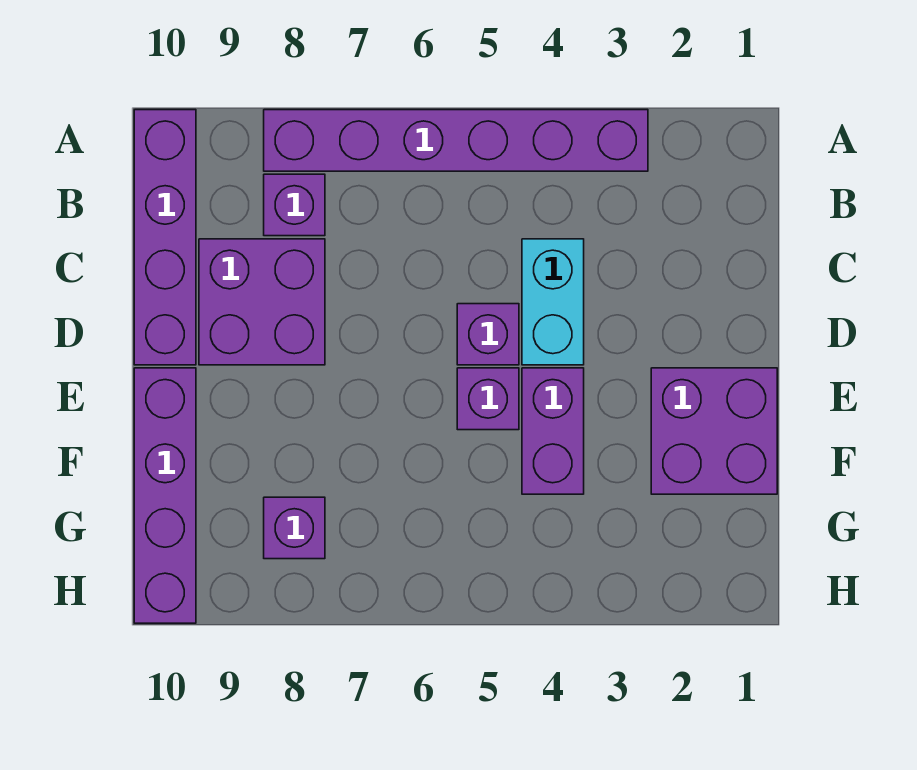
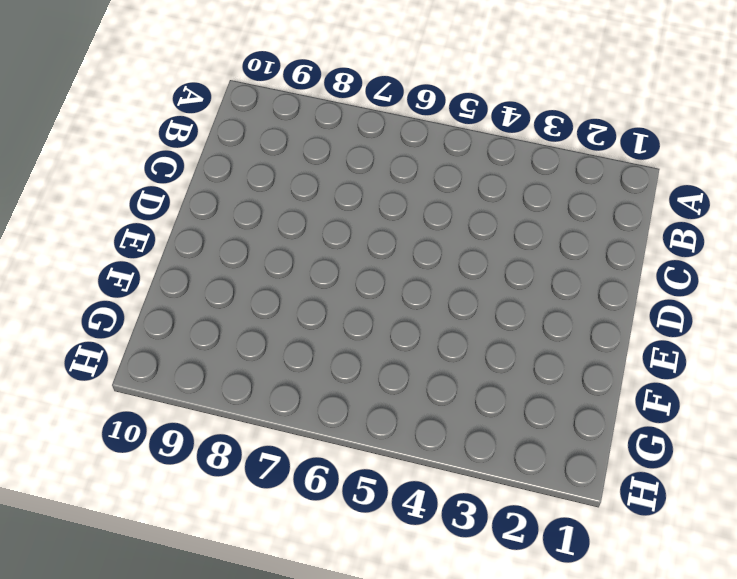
none -> purple 1x6 brick [264,110,648,171]
none -> purple 1x4 brick [134,110,196,365]

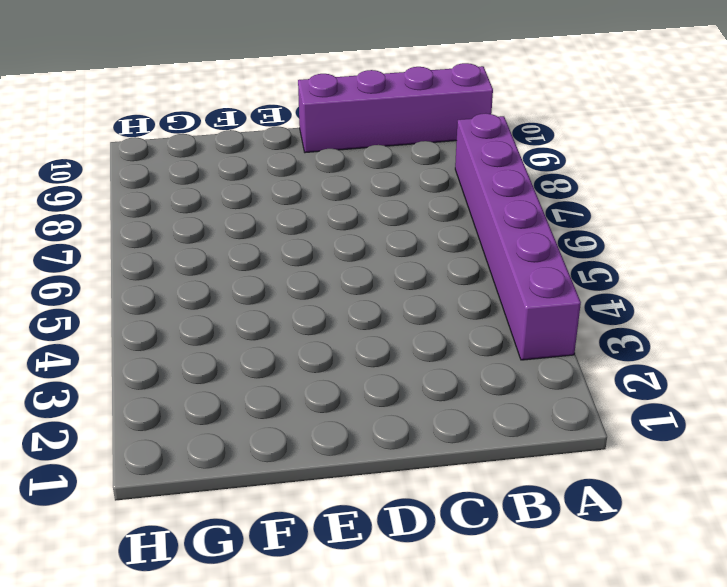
none -> purple 1x1 brick [264,174,325,236]
none -> cyan 1x2 brick [522,239,584,365]

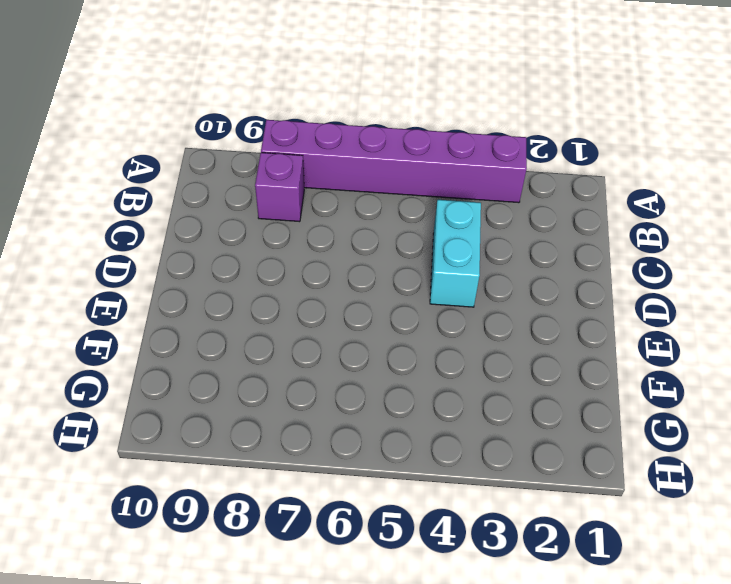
none -> purple 1x4 brick [134,110,196,365]
none -> purple 2x2 brick [199,239,325,365]

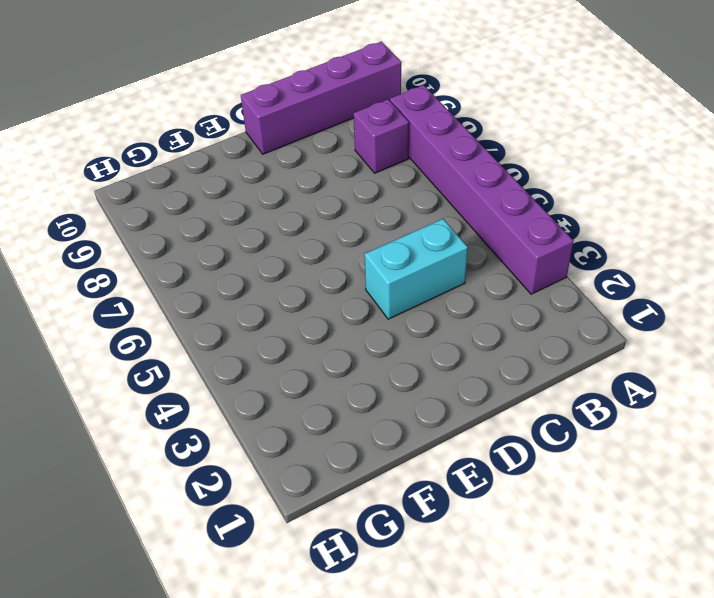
none -> purple 2x2 brick [199,239,325,365]
none -> purple 1x1 brick [457,304,519,365]

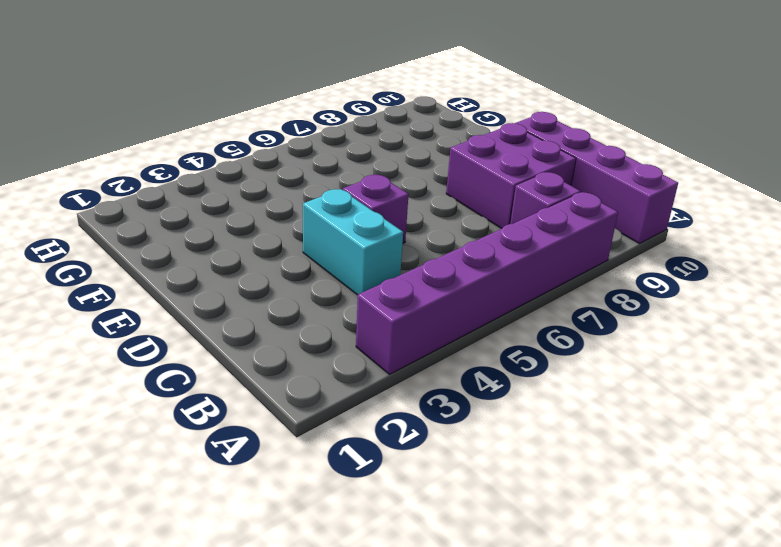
none -> purple 2x2 brick [651,368,777,494]
none -> purple 1x2 brick [522,368,584,494]

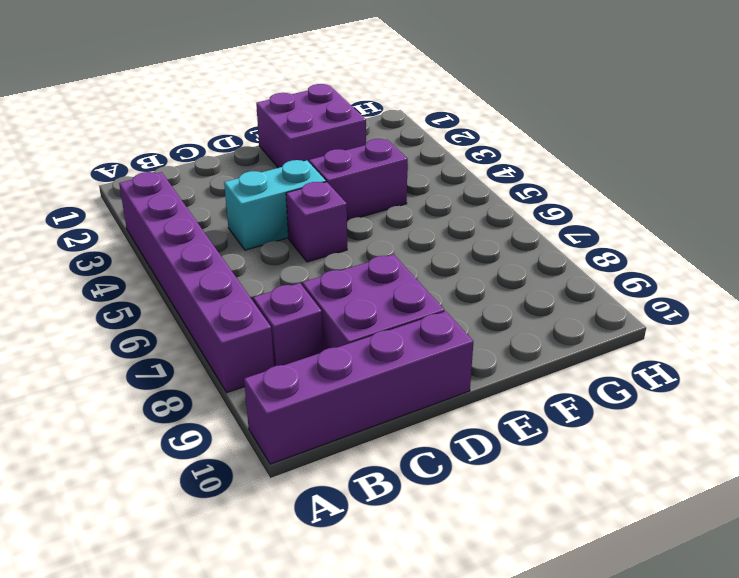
none -> purple 1x1 brick [457,368,519,430]
none -> purple 1x4 brick [134,368,196,623]

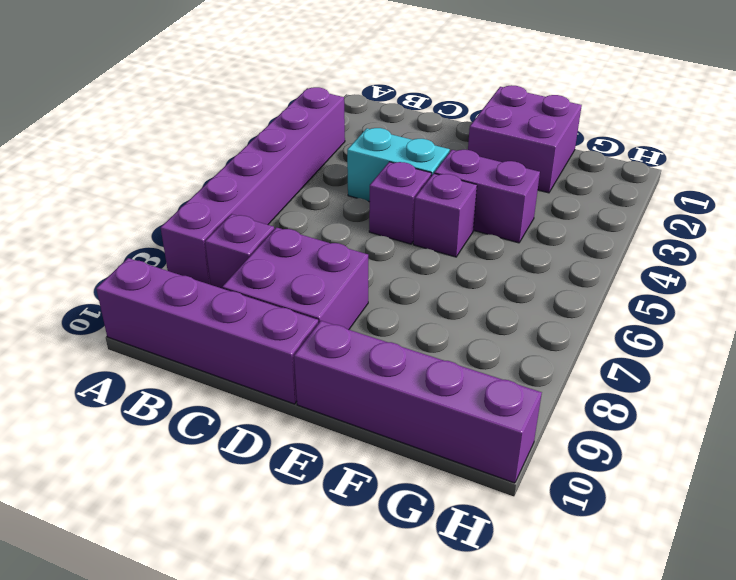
none -> purple 1x1 brick [264,497,325,559]

